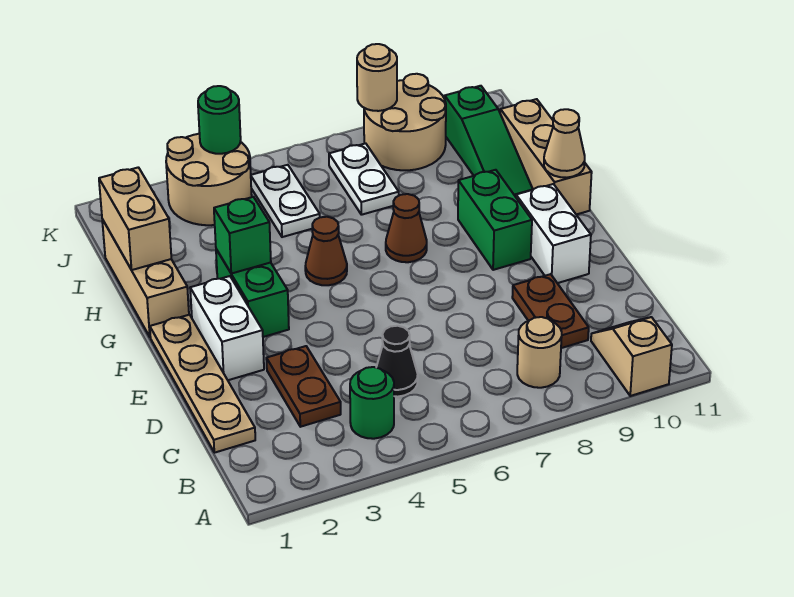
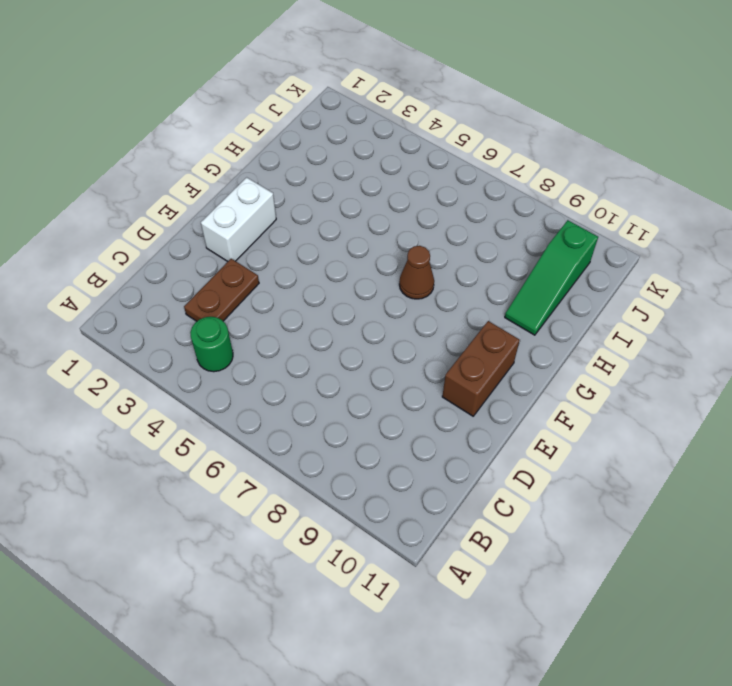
brown 1x2 brick [442,321,520,416] -> white 1x2 brick [516,184,591,283]
none -> tan 1x2 slope [591,317,672,396]
none -> tan 1x1 round brick [517,317,562,388]
none -> tan 1x4 plate [150,315,255,453]

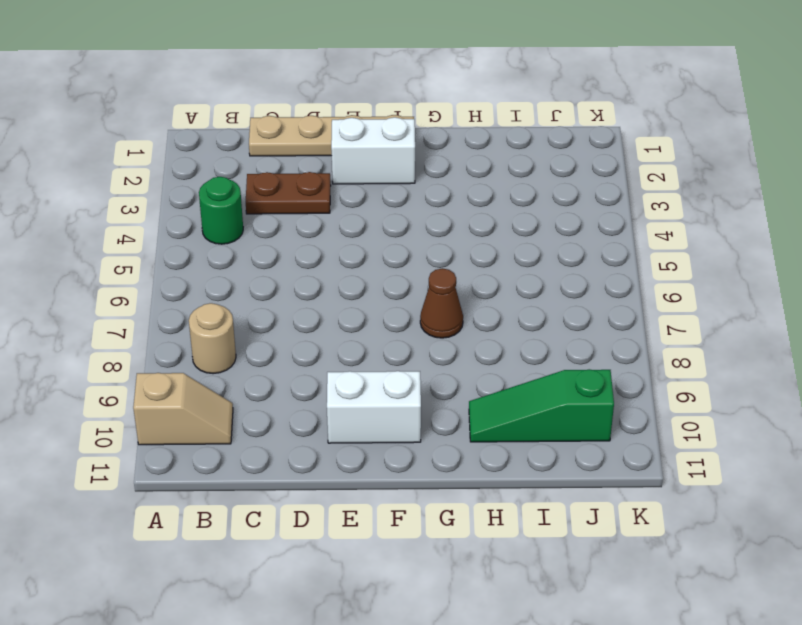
none -> black 1x1 cone [376,326,418,397]
none -> brown 1x2 plate [512,274,589,348]
none -> green 1x2 brick [216,249,289,337]

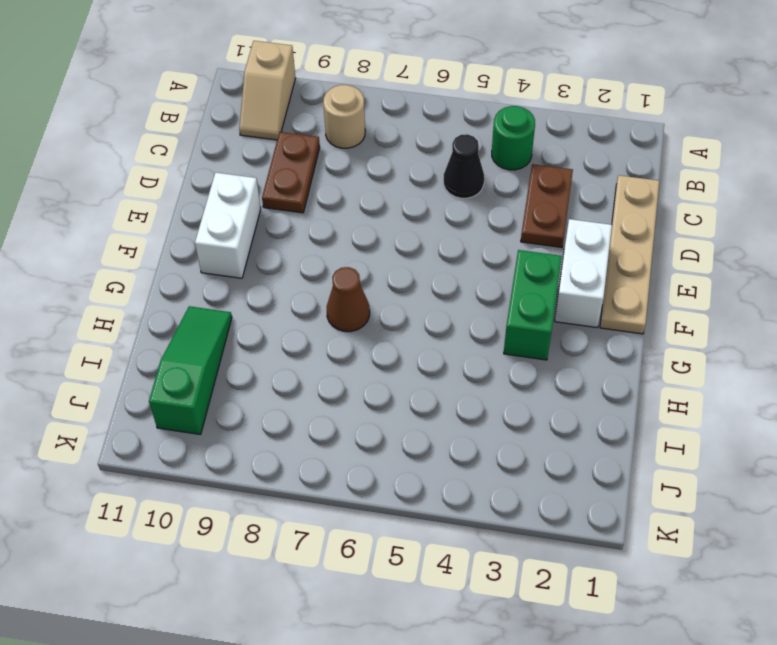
none -> green 1x2 brick [458,170,532,270]
none -> tan 1x3 brick [102,219,189,337]
none -> brown 1x1 cone [305,217,347,285]

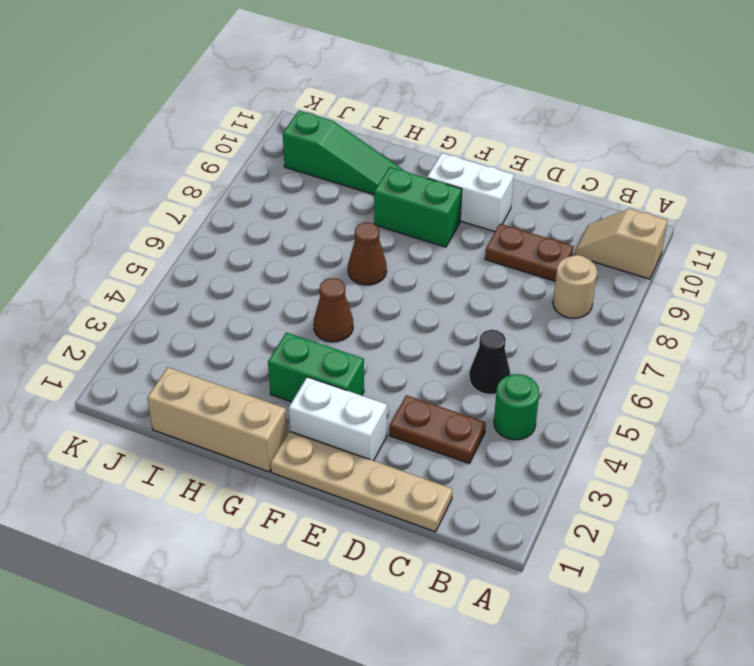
none -> tan 1x3 brick [500,99,592,215]
none -> white 1x2 plate [251,165,320,237]
none -> white 1x2 plate [329,143,399,215]

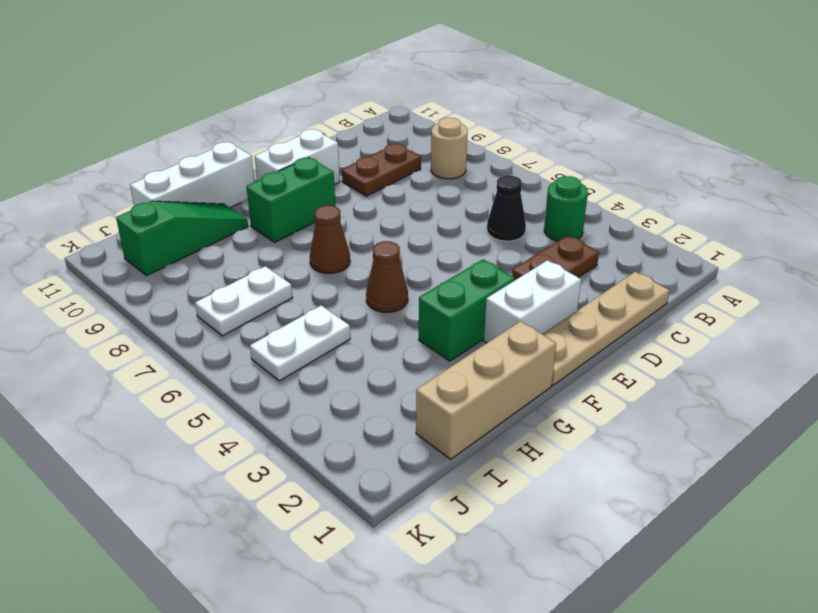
white 1x3 brick [130,142,254,208] -> tan 1x3 brick [500,99,592,215]
none -> tan 1x2 slope [591,317,672,396]
none -> tan 2x2 round brick [166,134,252,225]
none -> tan 2x2 round brick [364,74,446,170]

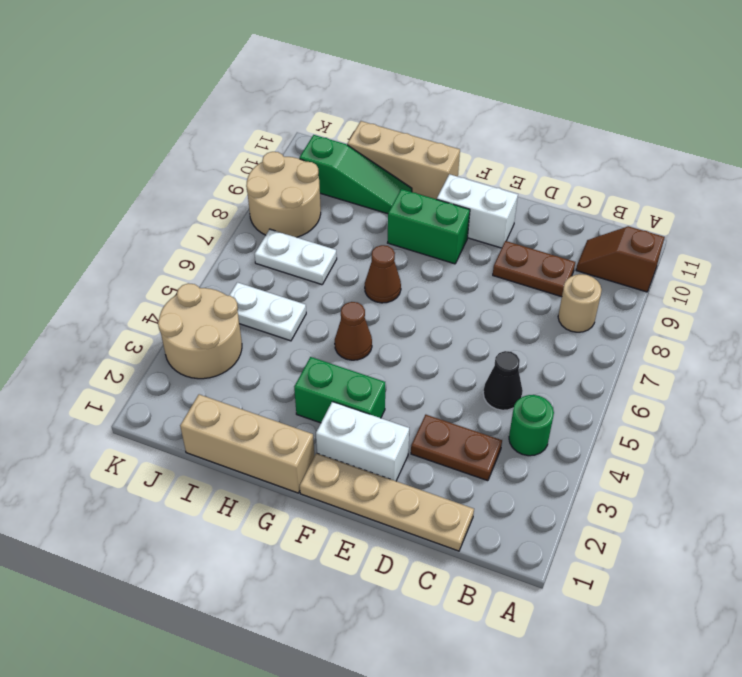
brown 1x2 slope [576,226,665,292] -> tan 1x2 slope [591,317,672,396]
none -> green 1x1 brick [214,197,271,274]
none -> tan 1x1 cone [544,109,585,178]
none -> tan 1x2 brick [99,167,171,270]

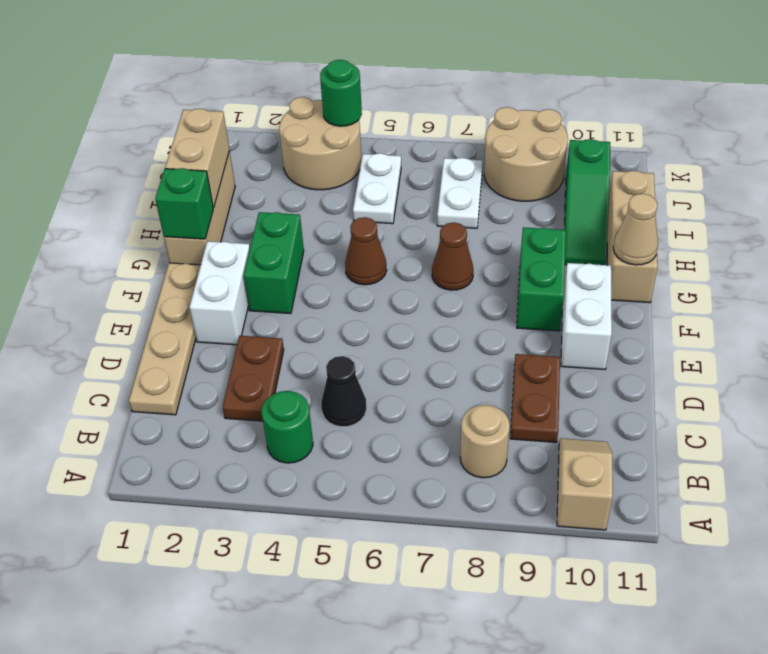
green 1x1 brick [155,168,213,239] -> green 1x1 brick moved to [214,197,271,274]
none -> tan 1x1 round brick [357,44,397,111]

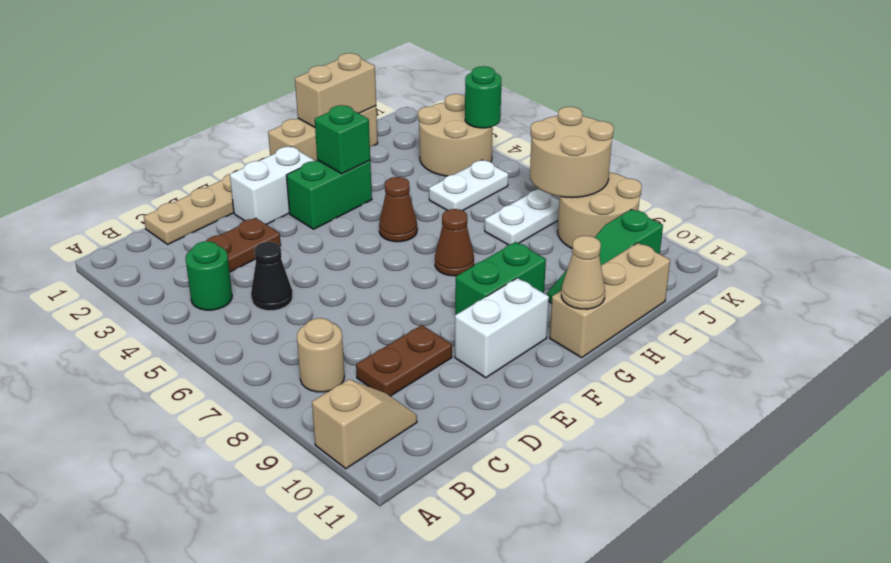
tan 2x2 round brick [530,107,614,198] -> tan 1x1 round brick [357,44,397,111]

